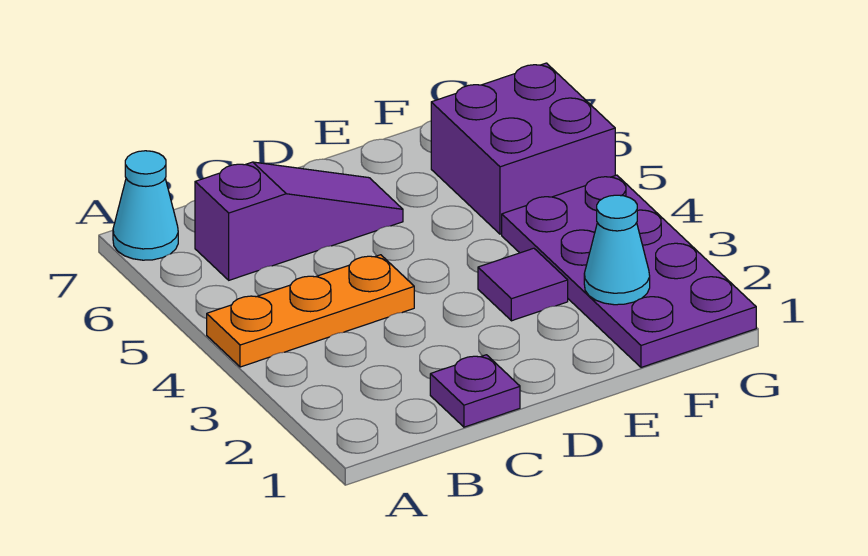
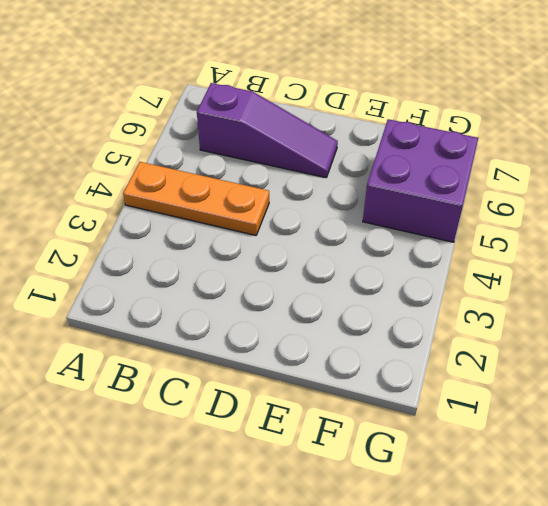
none -> cyan 1x1 cone [113,151,178,260]
none -> purple 1x1 plate [430,355,520,427]

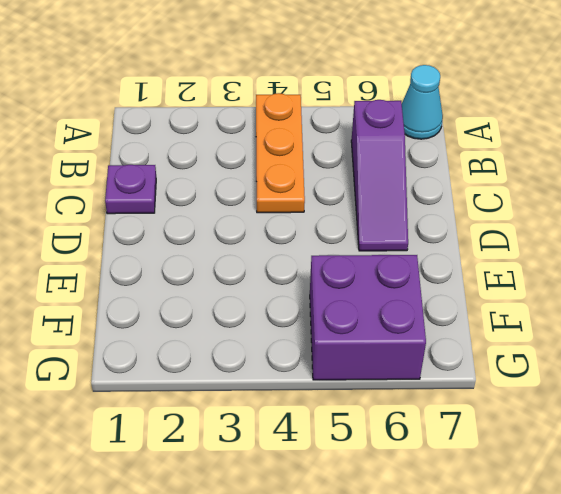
none -> purple 1x1 tile [478,248,568,321]
none -> purple 2x4 plate [502,175,756,367]

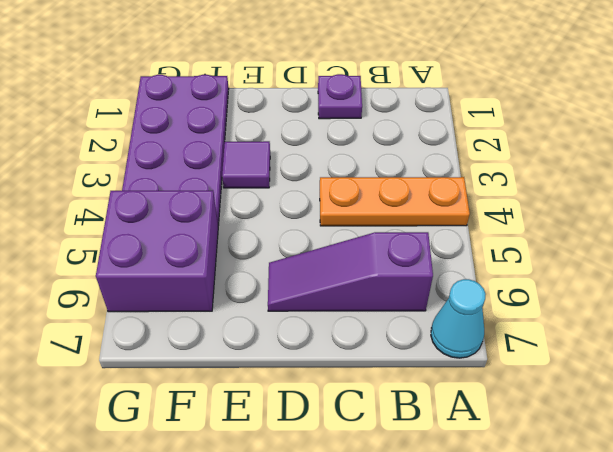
none -> cyan 1x1 cone [584,195,650,305]

